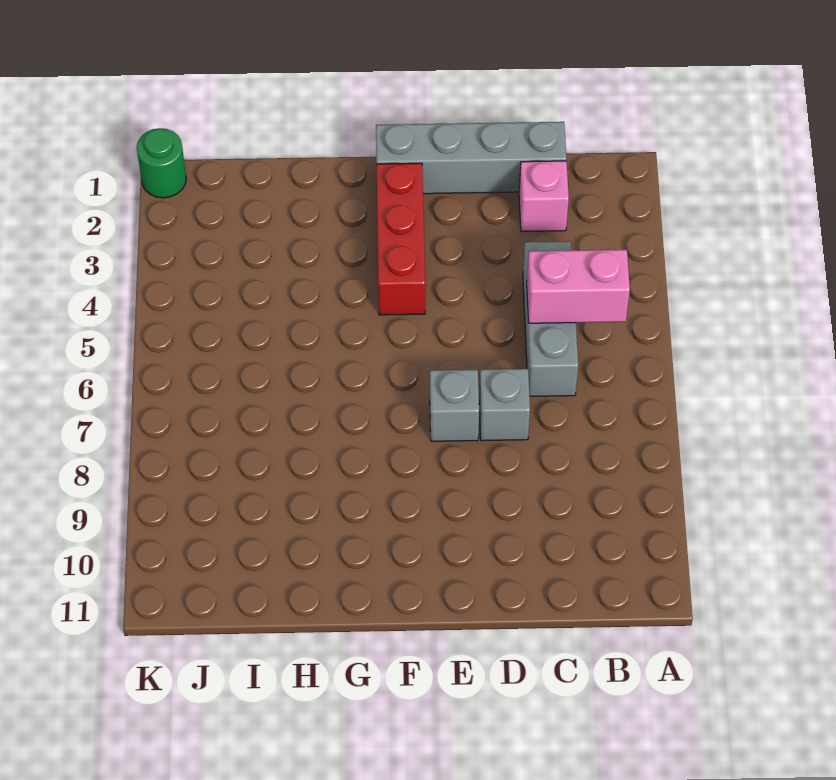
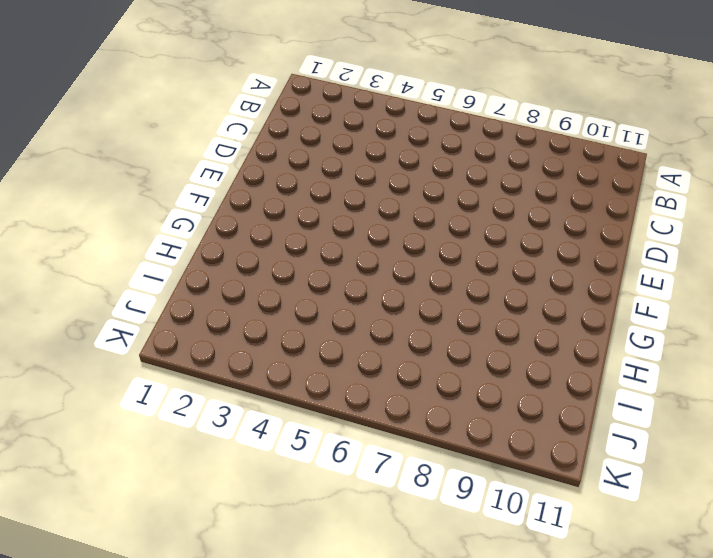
none -> grey 1x4 brick [376,122,566,194]
none -> pink 1x1 brick [519,161,569,232]

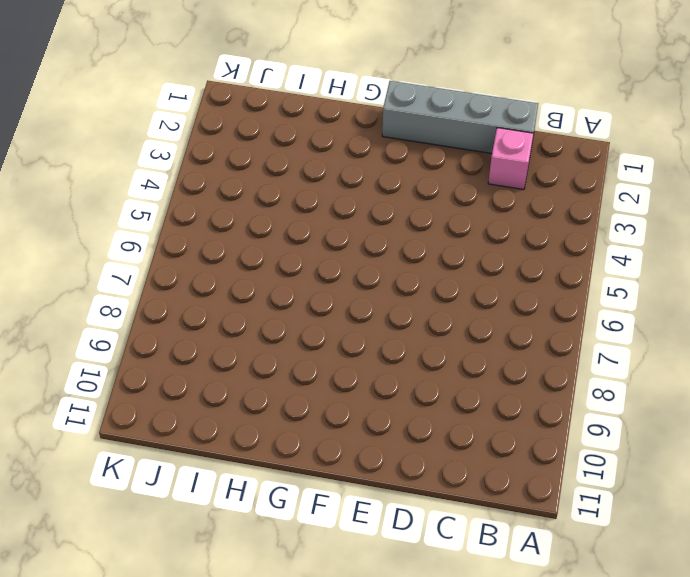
none -> grey 1x3 brick [523,241,578,396]
none -> grey 1x1 brick [479,369,530,441]

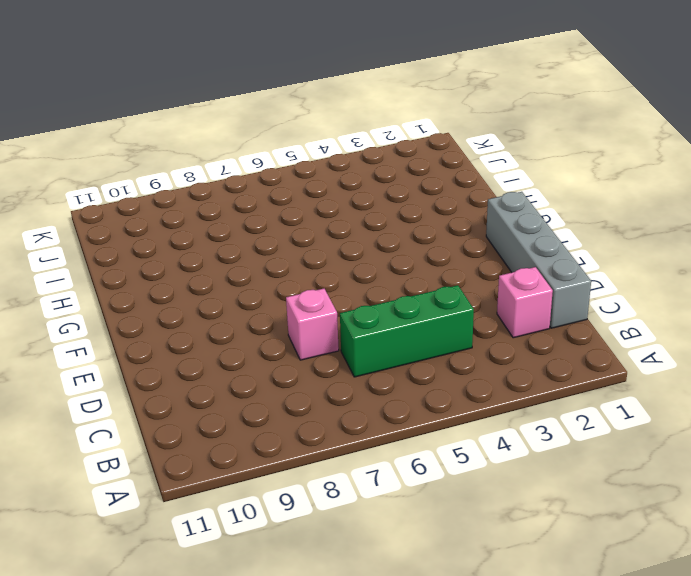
green 1x3 brick [340,285,474,377] -> grey 1x3 brick [523,241,578,396]
pink 1x1 brick [286,289,339,360] -> grey 1x1 brick [479,369,530,441]
none -> grey 1x1 brick [430,370,479,441]
none -> red 1x3 brick [377,163,425,315]

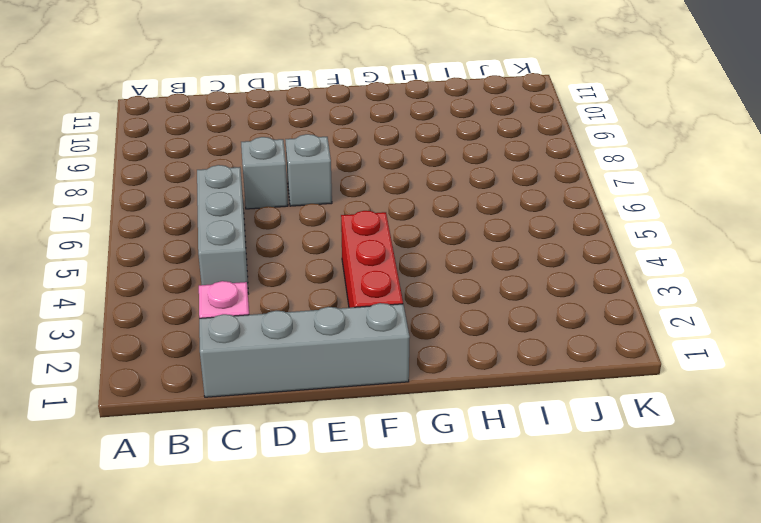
none -> green 1x1 round brick [137,128,186,198]
none -> pink 1x2 brick [527,250,630,323]

